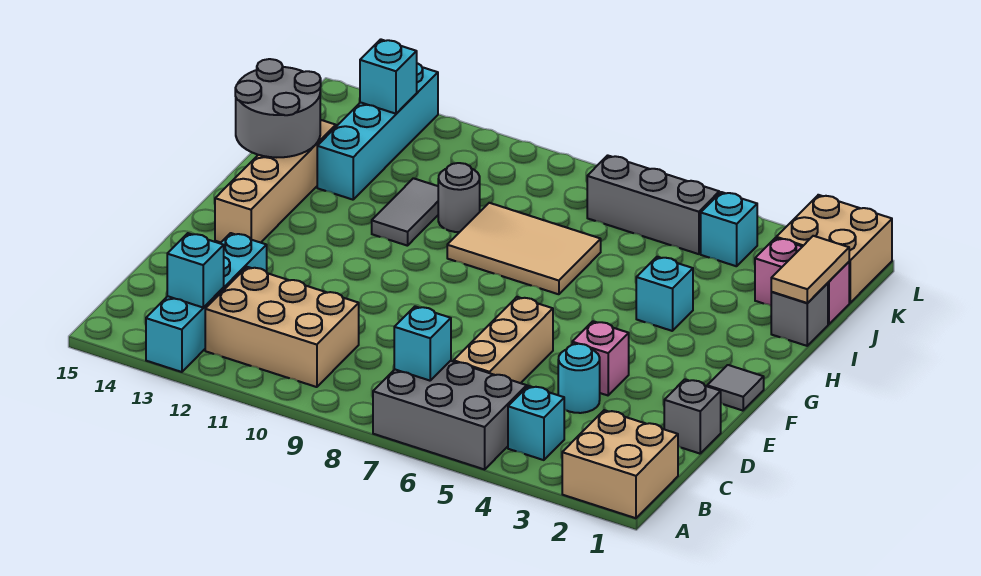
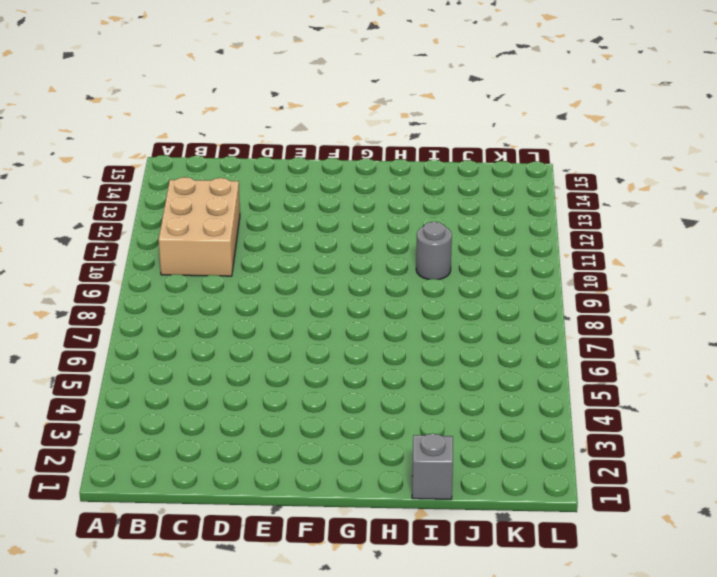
none -> tan 2x2 brick [562,410,678,518]
none -> grey 2x3 brick [373,361,527,469]
none -> cyan 1x4 brick [146,233,267,372]

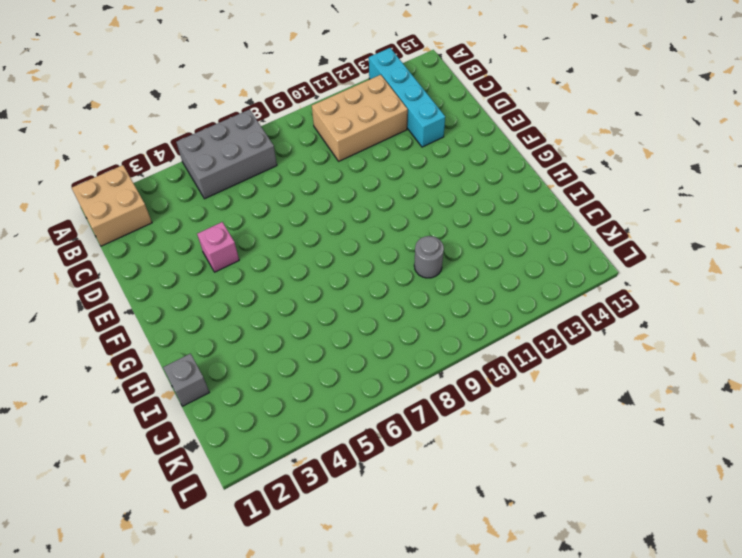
none -> cyan 1x1 brick [508,386,564,460]
none -> tan 1x3 brick [454,297,553,383]
none -> grey 1x1 brick [664,379,721,454]

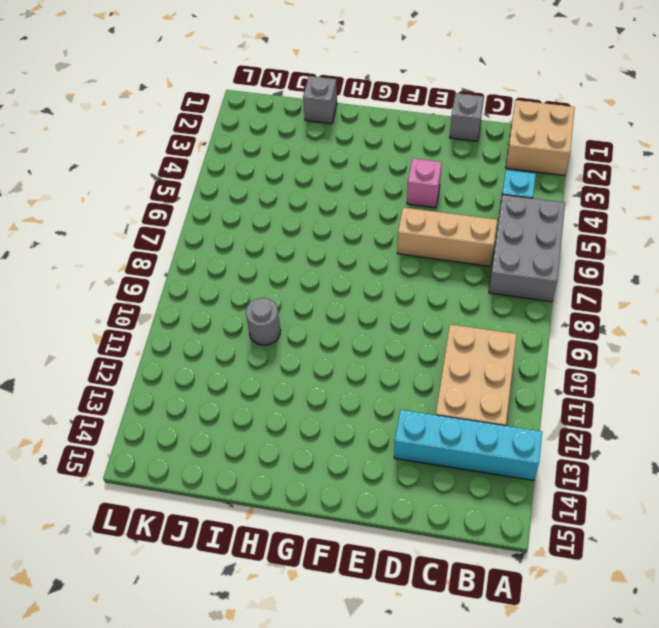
none -> cyan 1x1 round brick [558,344,600,413]
none -> grey 1x1 tile [707,365,764,411]
none -> tan 1x4 brick [215,120,336,243]

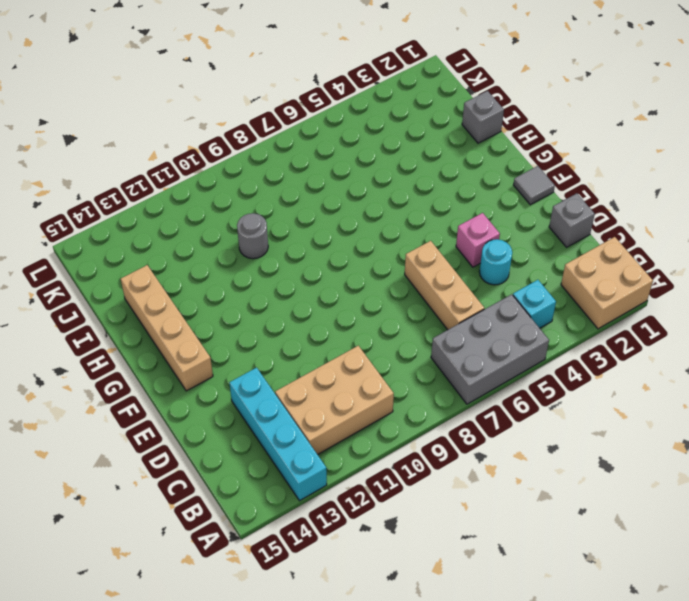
none -> cyan 1x1 brick [636,257,693,331]
none -> tan 2x3 tile [447,203,601,294]
none -> grey 1x2 tile [372,178,438,246]

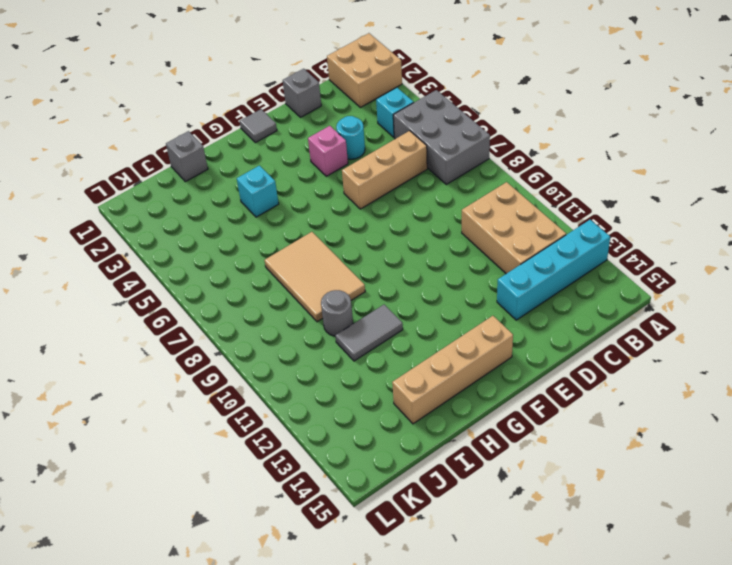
none -> cyan 1x4 brick [317,63,438,200]
none -> pink 1x2 brick [755,238,849,324]
none -> tan 2x2 brick [776,195,892,303]

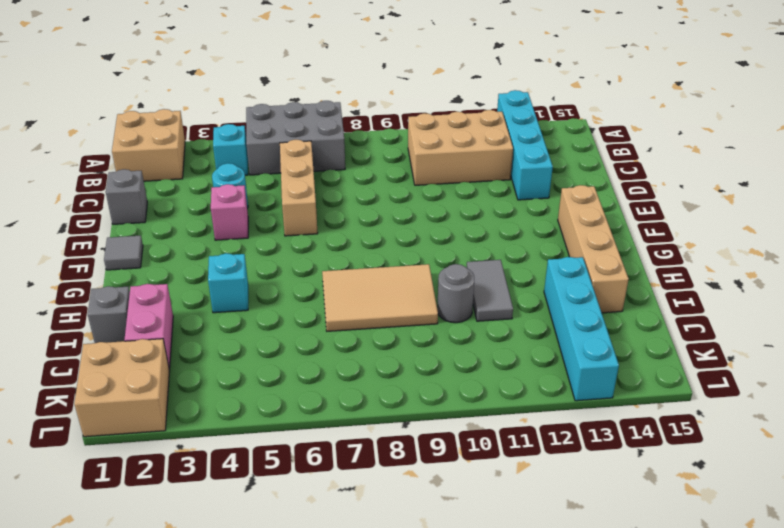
pink 1x2 brick [124,284,173,370] -> pink 1x2 brick turned to [755,238,849,324]
none -> cyan 1x1 brick [701,192,757,266]
none -> grey 1x3 brick [587,155,719,254]
none -> cyan 1x1 brick [394,306,451,381]

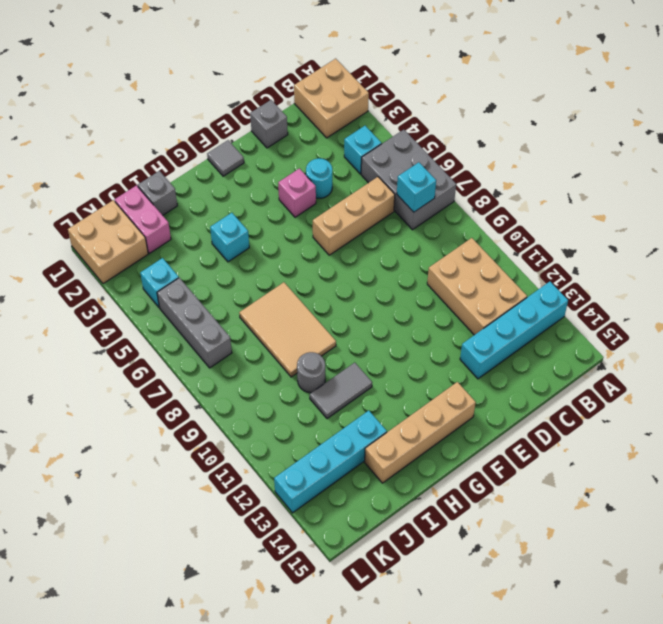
none -> cyan 1x1 brick [167,233,224,308]
none -> grey 2x2 round brick [235,59,321,158]
none -> tan 1x2 tile [771,236,849,303]

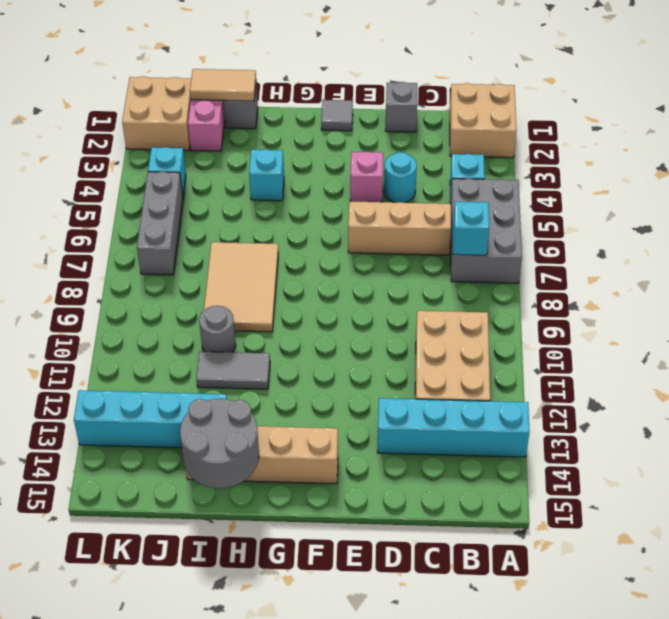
none -> cyan 1x1 brick [167,233,224,308]
none -> cyan 1x1 brick [360,39,417,114]

